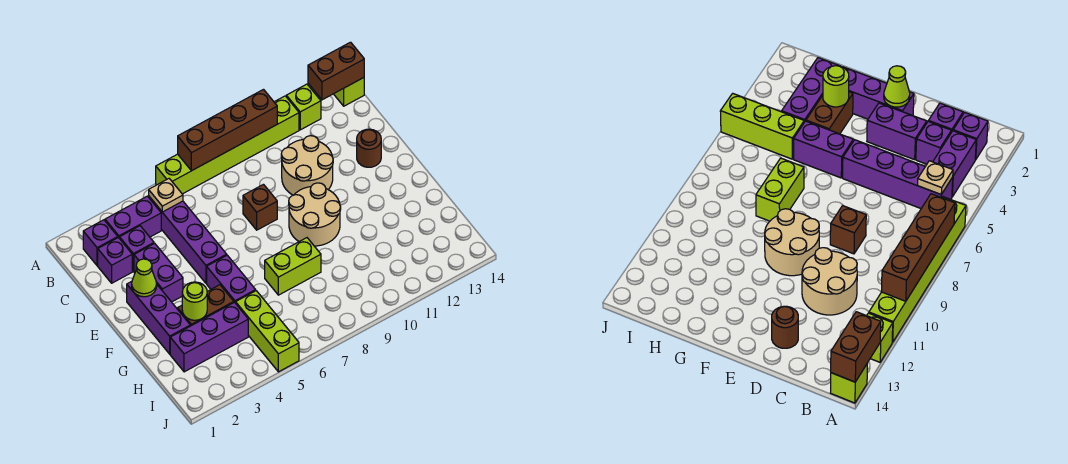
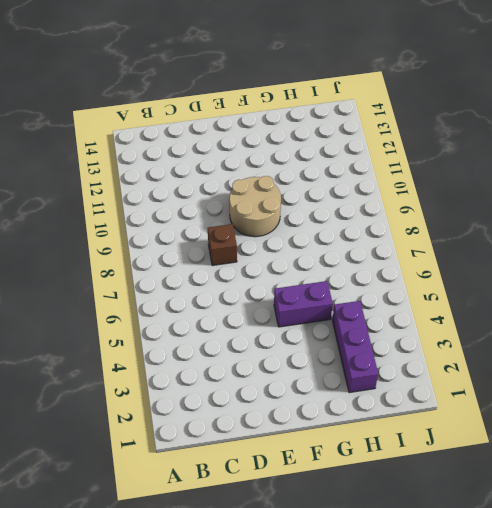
none -> lime 1x6 brick [156,96,299,194]
none -> lime 1x1 brick [286,84,321,130]
none -> lime 1x1 brick [334,78,364,106]

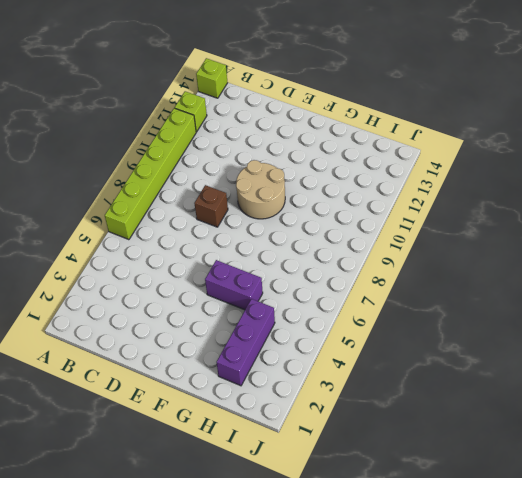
none -> purple 1x1 brick [83,220,118,266]
none -> purple 1x2 brick [105,196,161,239]
none -> purple 1x4 brick [149,197,227,283]

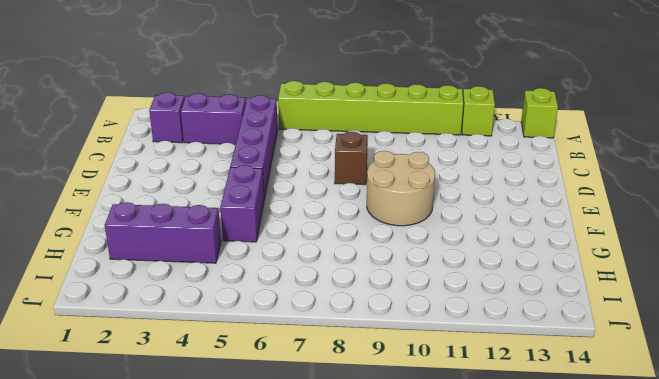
none -> purple 1x1 brick [98,238,132,283]
none -> purple 1x1 brick [120,226,154,271]
none -> tan 2x2 round brick [281,136,333,195]

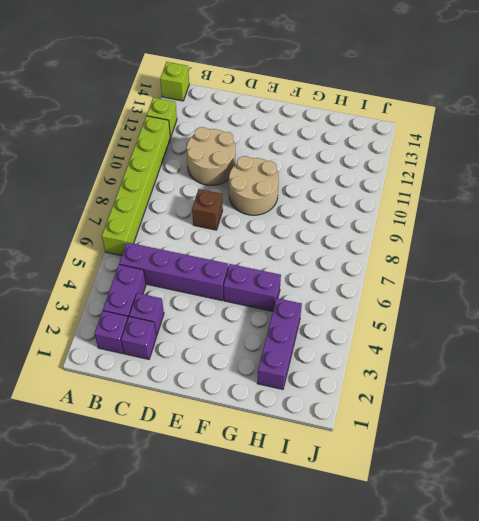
none -> purple 1x2 brick [134,243,183,302]
none -> brown 1x1 round brick [357,129,381,167]
none -> purple 1x3 brick [127,281,190,354]

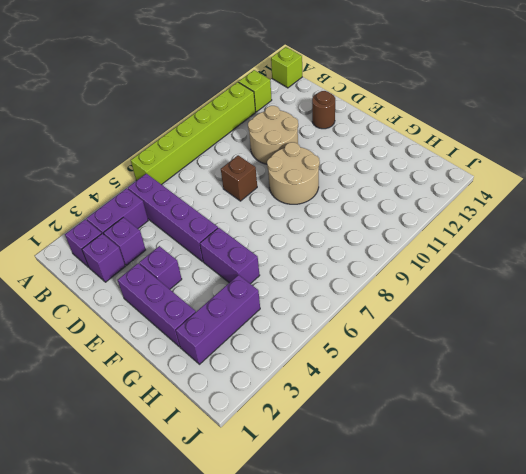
purple 1x1 brick [139,246,182,289] -> purple 1x2 brick [134,243,183,302]
none -> brown 1x2 brick [178,285,234,326]
none -> lime 1x2 brick [265,238,321,295]
none -> lime 1x3 brick [236,291,299,372]

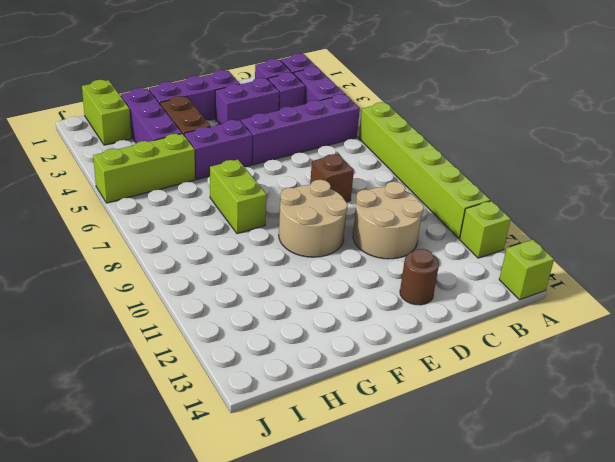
lime 1x2 brick [82,80,131,145] -> none
none -> brown 1x4 brick [178,90,277,171]
none -> brown 1x2 brick [308,42,364,100]
none -> tan 1x1 plate [149,179,183,212]

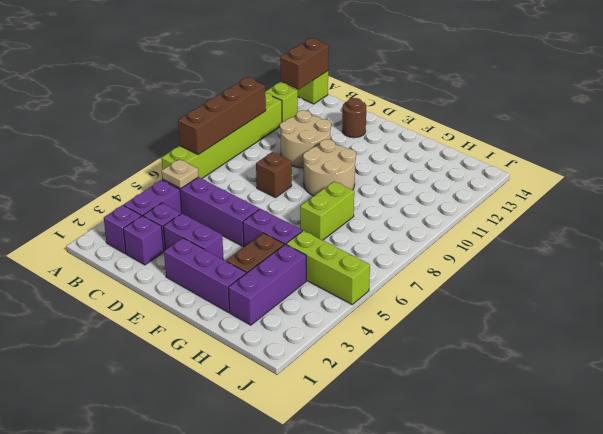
none -> lime 1x1 cone [132,259,157,297]
none -> lime 1x1 round brick [182,282,207,320]

